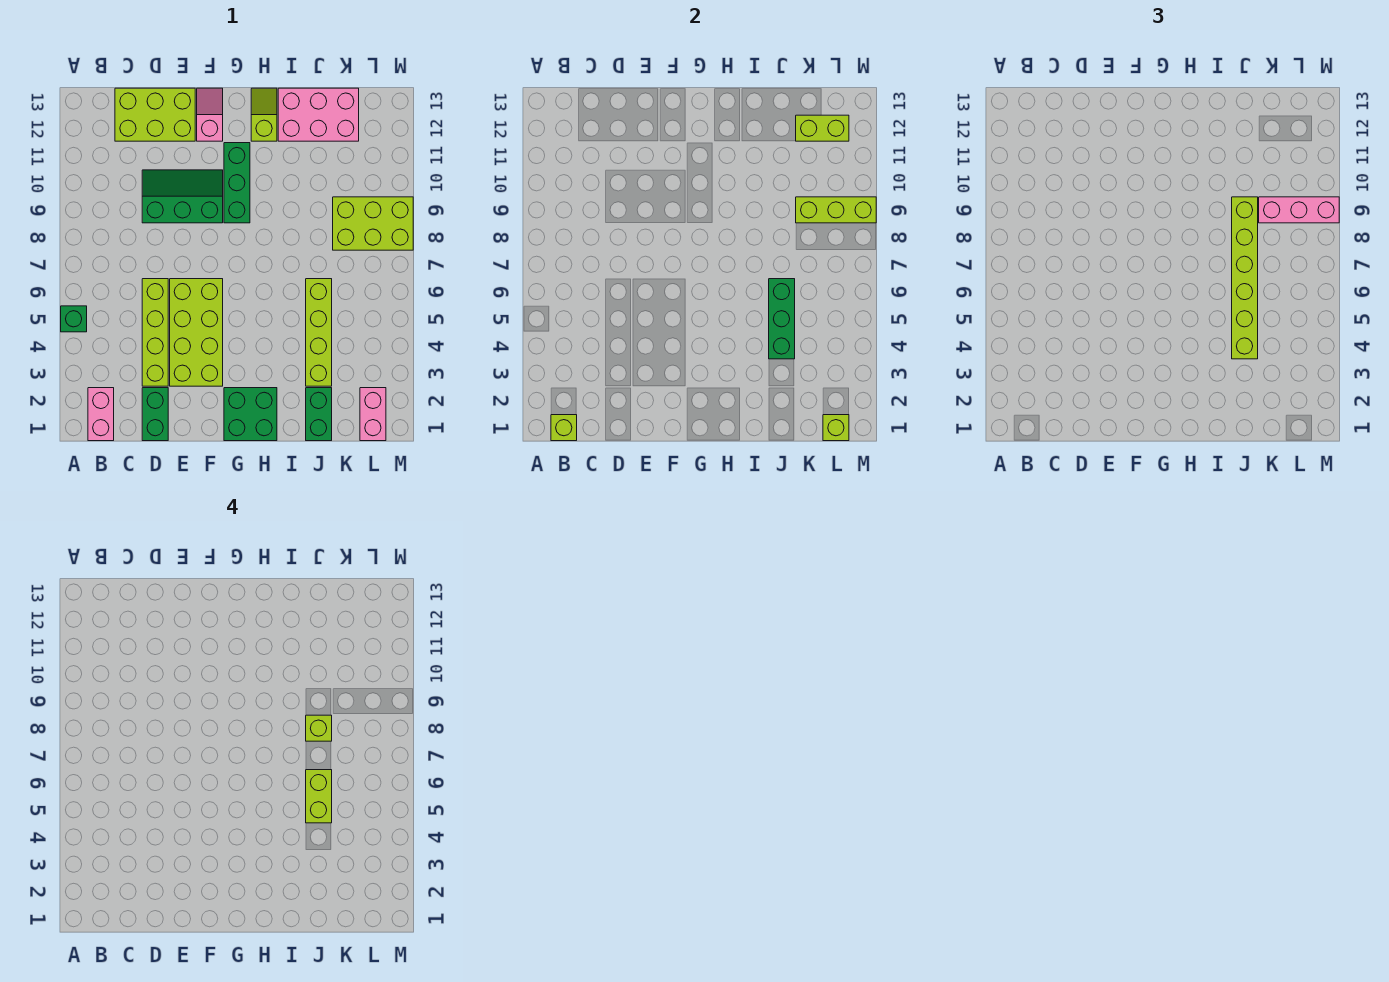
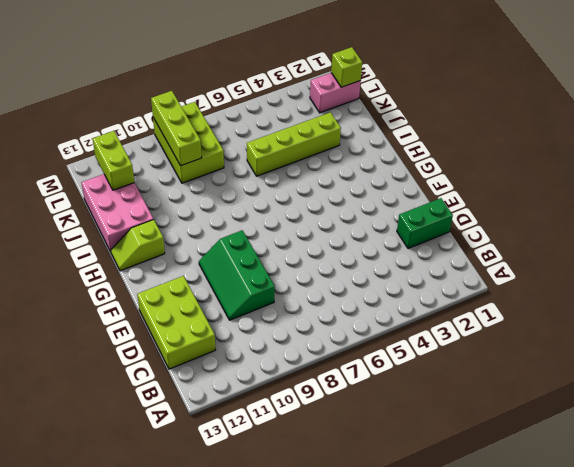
none -> green 1x1 brick [61,306,87,332]
none -> pink 1x2 brick [88,388,114,441]
none -> lime 1x4 brick [142,279,168,386]

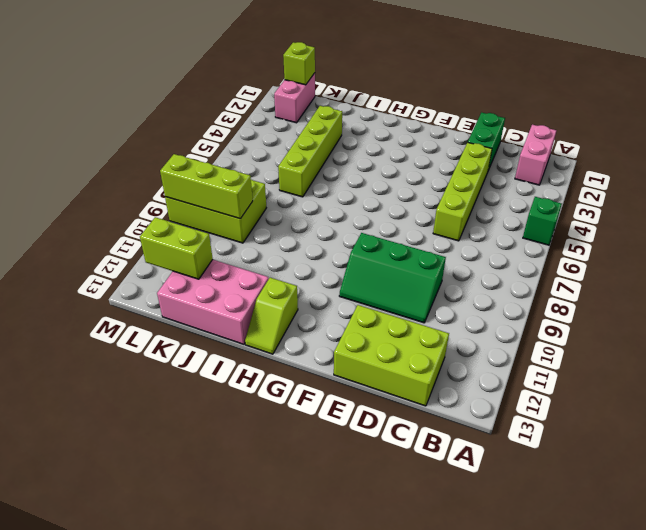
none -> lime 2x4 brick [170,279,223,386]
none -> pink 1x2 slope [197,88,223,141]
none -> green 2x2 brick [224,388,277,441]

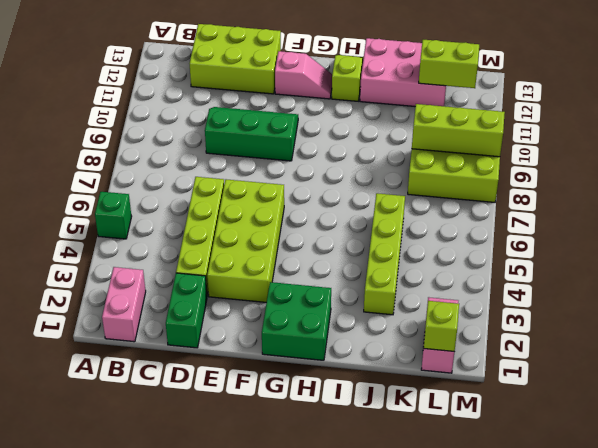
pink 1x2 slope [275,51,332,99] -> pink 1x2 slope turned to [197,88,223,141]
none -> green 1x3 brick [224,143,250,223]
none -> green 1x2 brick [306,388,332,441]
none -> lime 1x1 brick [551,415,577,441]

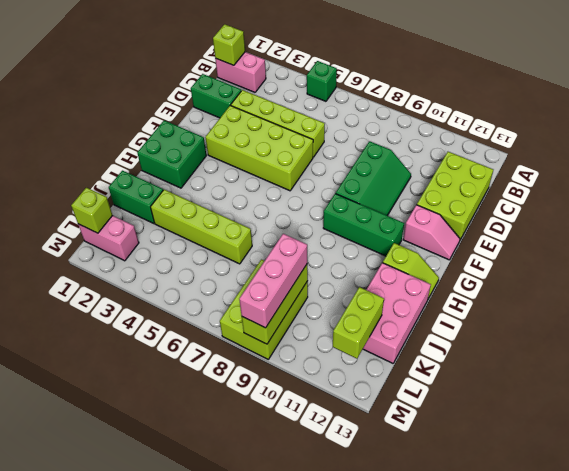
none -> green 1x3 brick [769,279,795,359]
none -> lime 1x6 brick [1232,197,1258,359]
none -> lime 1x2 brick [306,770,332,823]

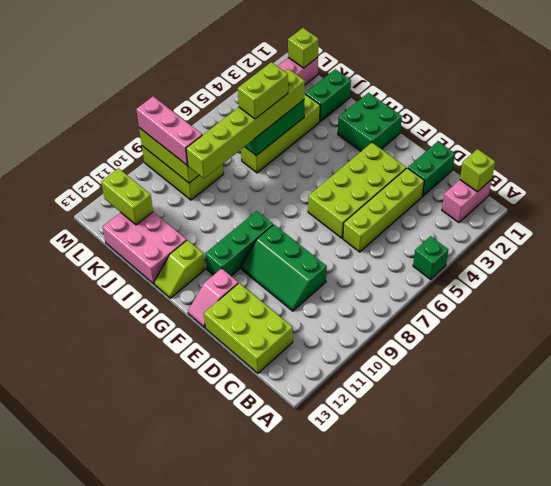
none -> lime 1x1 brick [306,715,332,741]

